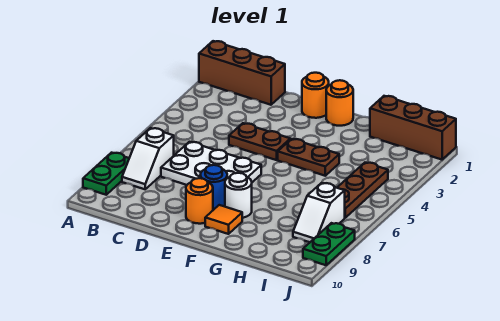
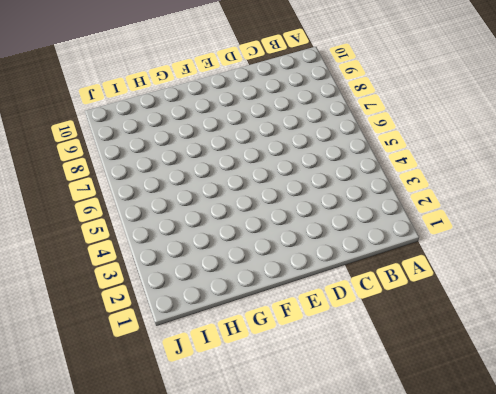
none -> brown 1x3 brick [199,41,285,105]
none -> green 1x2 plate [83,153,129,195]
none -> white 1x2 slope [122,128,174,189]

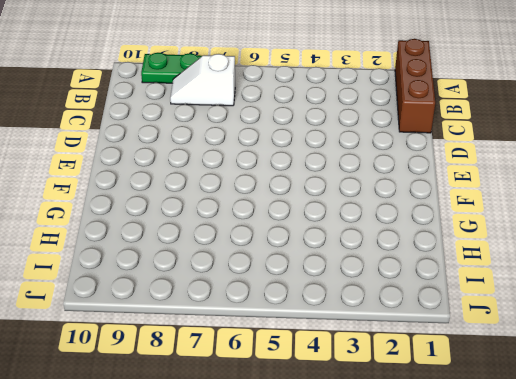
none -> white 2x3 plate [161,142,261,185]
none -> brown 1x2 plate [229,123,290,160]
none -> orange 1x1 round brick [302,73,329,118]

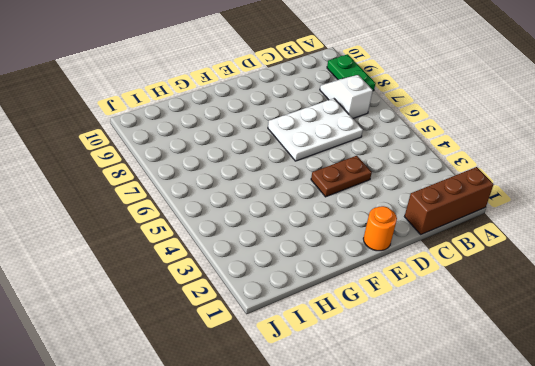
none -> blue 1x1 round brick [200,165,227,210]
none -> orange 1x1 round brick [186,178,213,224]
none -> orange 1x1 round brick [326,80,353,126]

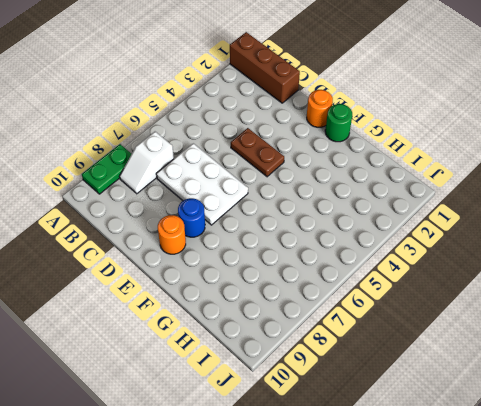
green 1x1 round brick [325,104,352,142] -> orange 1x1 round brick [326,80,353,126]
none -> brown 1x2 plate [278,139,339,176]
none -> white 1x1 round brick [225,173,252,218]
none -> orange 1x1 tile [205,205,242,234]

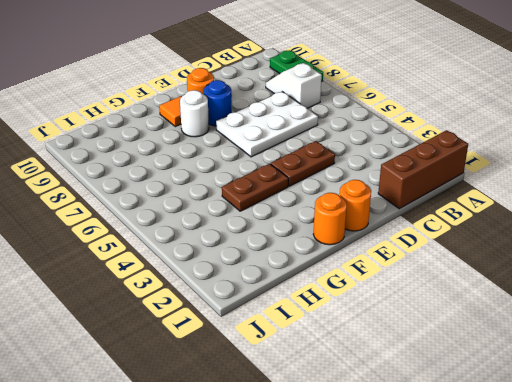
none -> brown 1x3 brick [370,96,456,160]
none -> brown 1x3 plate [337,163,388,218]
none -> white 1x2 slope [293,183,345,242]

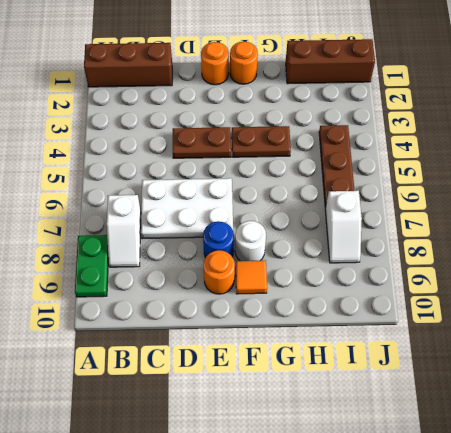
none -> green 1x2 plate [303,223,355,265]

